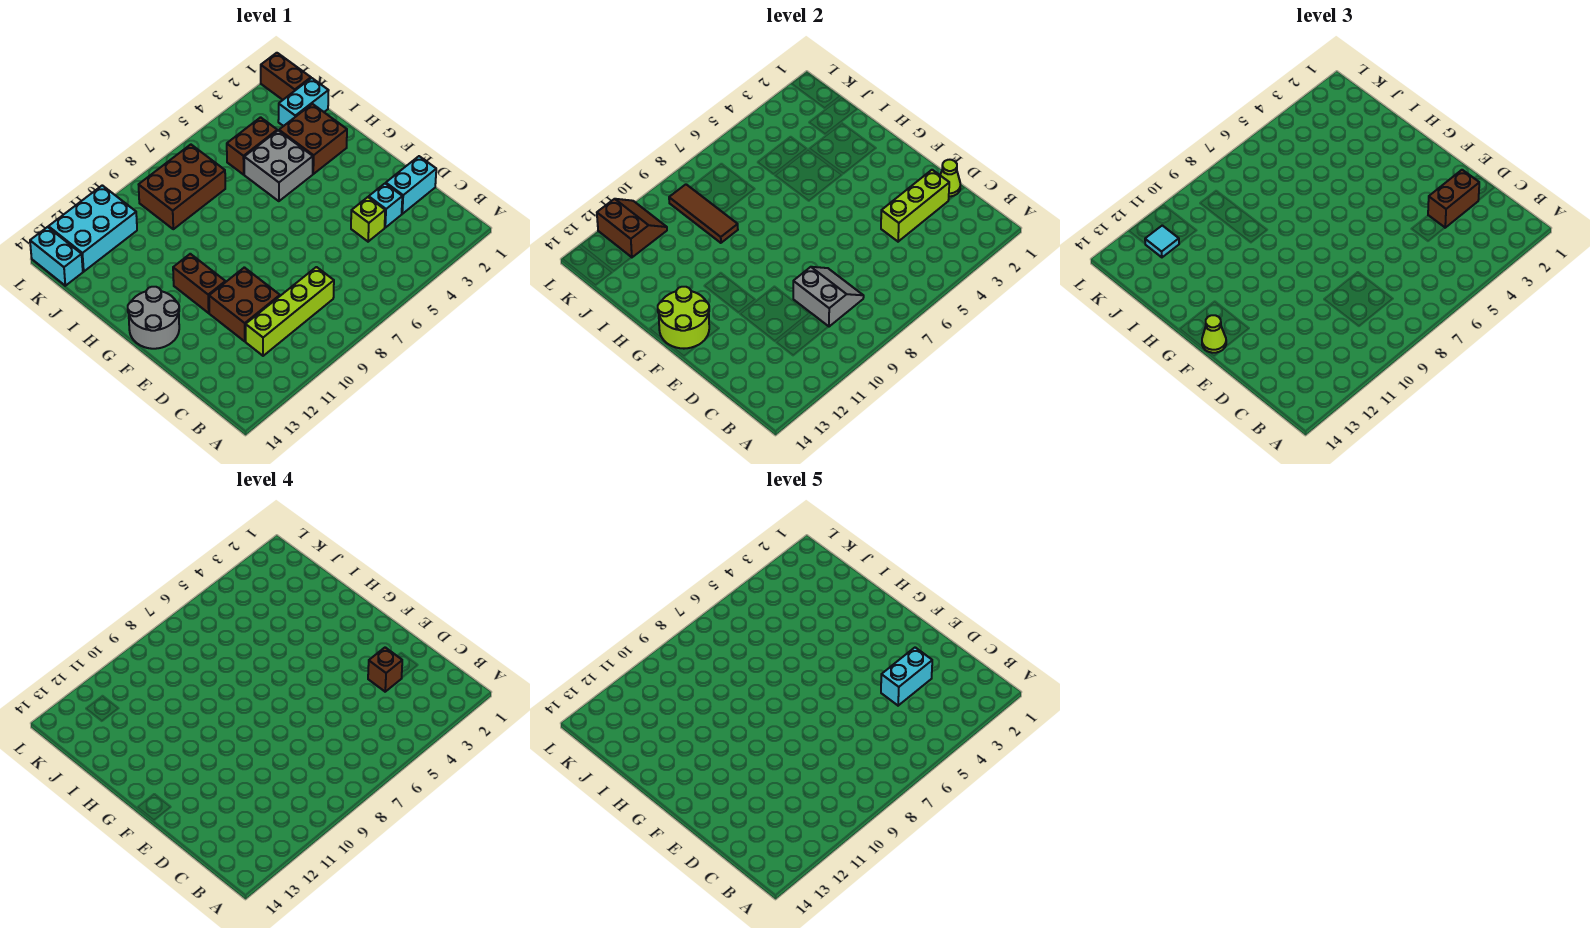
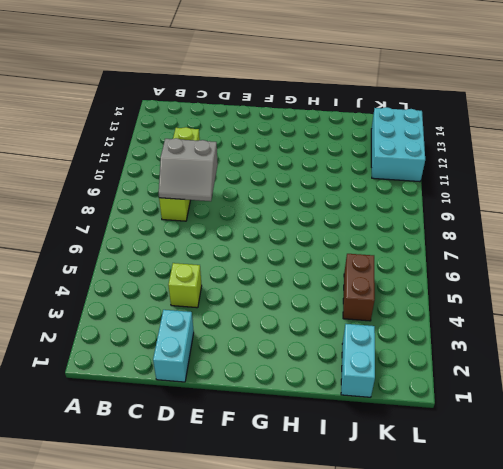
none -> cyan 1x1 brick [369,183,402,228]
none -> brown 2x2 brick [209,267,280,341]
none -> brown 1x2 brick [173,254,225,313]

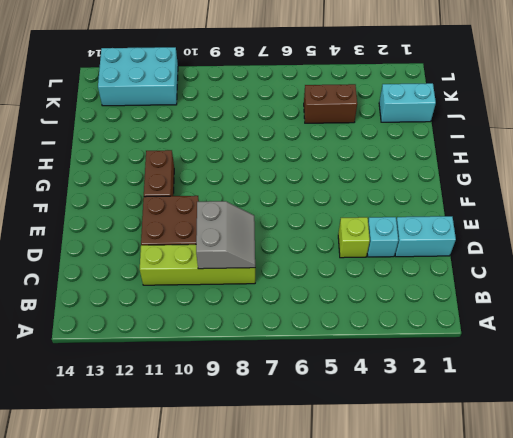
none -> grey 2x2 round brick [128,287,179,349]
none -> brown 2x2 brick [279,104,347,174]
none -> grey 2x2 brick [244,131,313,201]

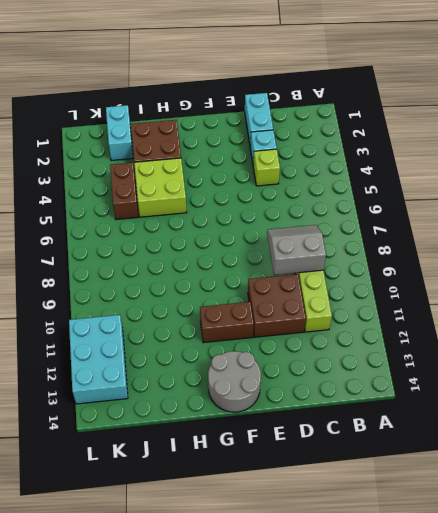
lime 2x2 brick [134,158,187,217] -> grey 2x2 brick [244,131,313,201]
none -> brown 2x3 brick [139,145,225,229]
none -> brown 1x2 brick [261,53,311,100]
none -> cyan 1x2 brick [30,227,83,286]

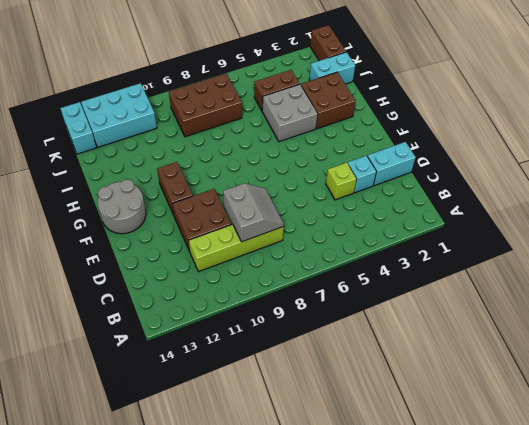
none -> lime 1x1 cone [940,160,960,196]
none -> lime 1x3 brick [881,170,949,242]
none -> lime 2x2 round brick [658,287,709,349]

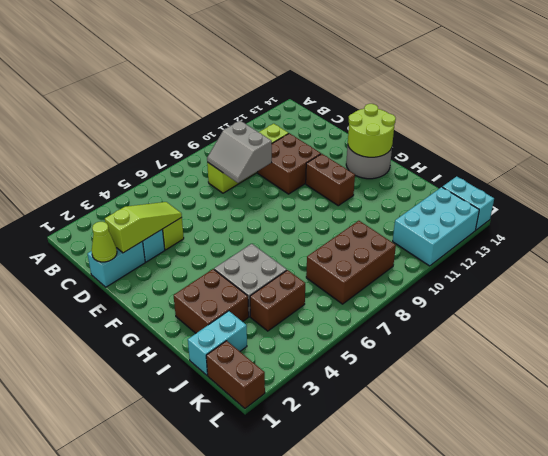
lime 1x3 slope [105,202,182,253] -> lime 1x3 brick [881,170,949,242]
none -> brown 1x3 tile [669,184,738,243]
none -> brown 2x2 slope [597,199,667,258]
none -> brown 1x2 brick [1428,170,1479,228]

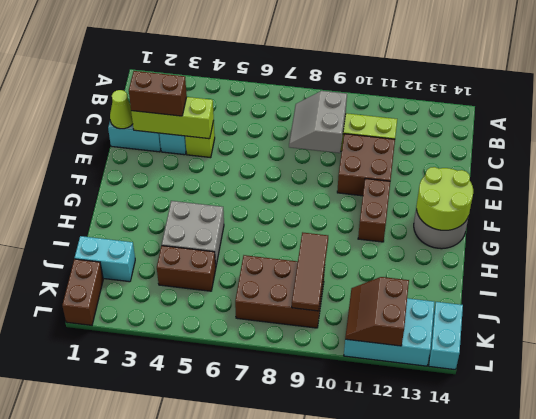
none -> brown 2x2 brick [279,104,347,174]
none -> lime 1x1 cone [1202,315,1226,353]
none -> cyan 1x1 tile [1145,225,1179,257]

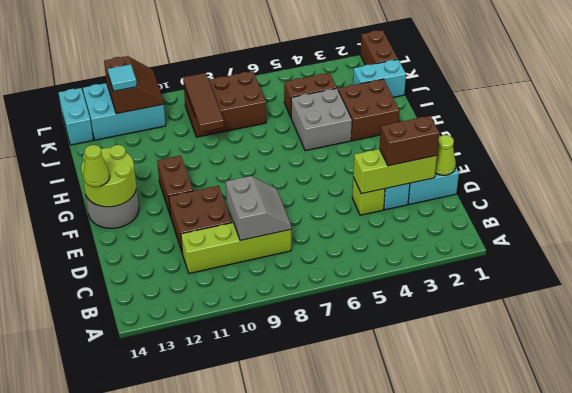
none -> brown 1x1 brick [368,647,402,692]
none -> cyan 1x2 brick [881,647,932,706]

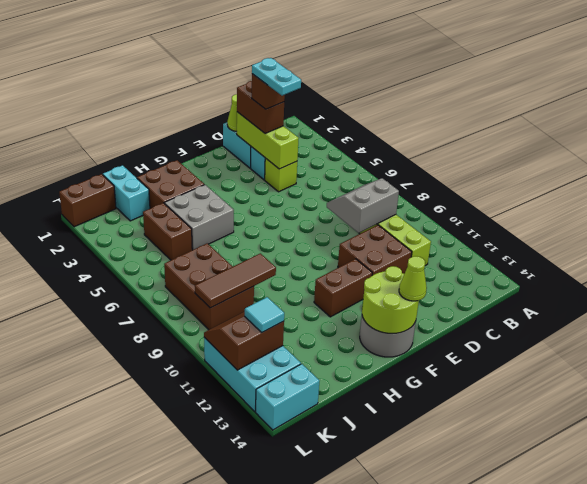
cyan 1x2 plate [252,58,301,96] -> cyan 1x2 brick [881,647,932,706]

